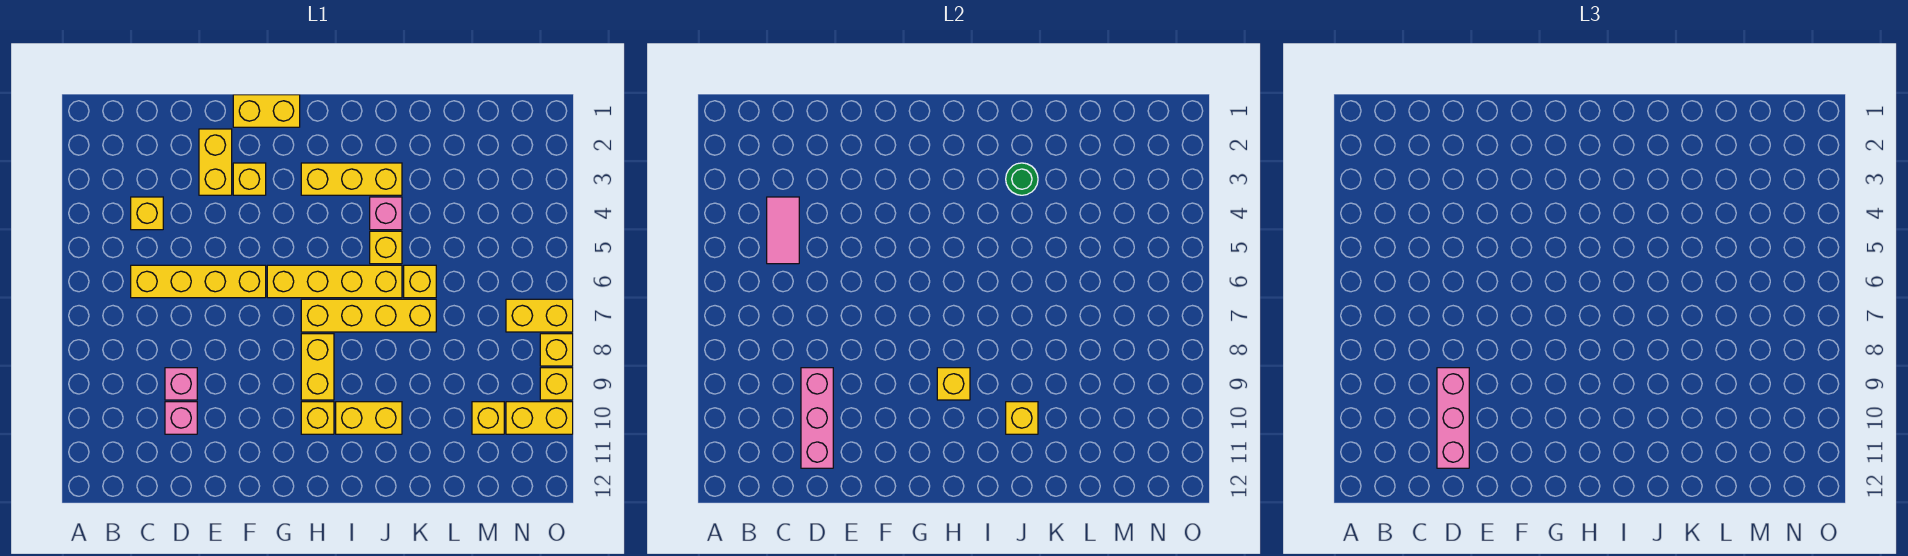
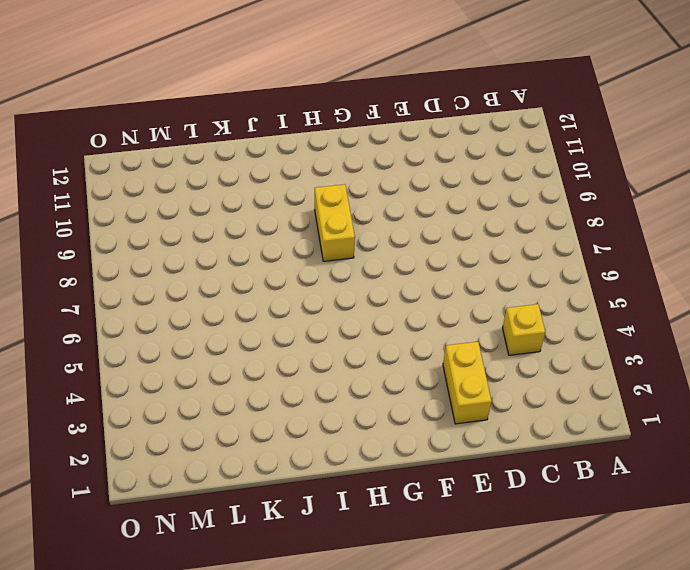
none -> yellow 1x4 brick [131,265,266,298]
none -> pink 1x1 brick [165,368,197,400]
none -> pink 1x1 brick [165,402,197,434]

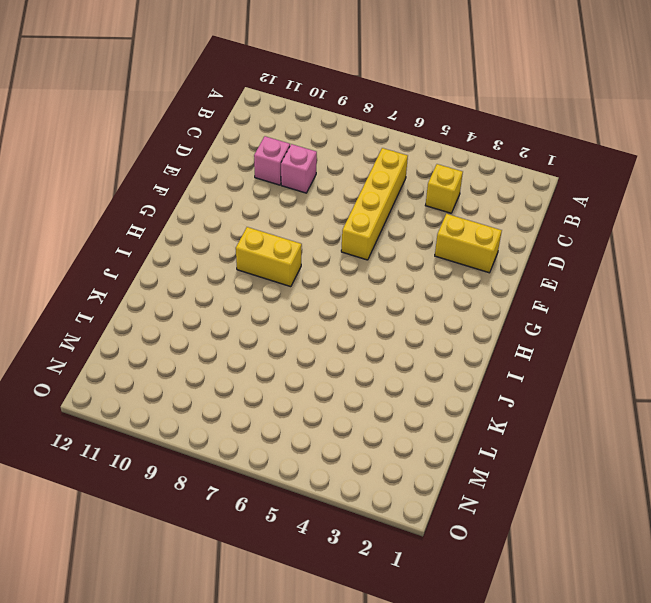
none -> yellow 1x2 brick [233,95,300,127]
none -> yellow 1x1 brick [233,163,266,195]
none -> yellow 1x4 brick [267,265,402,298]

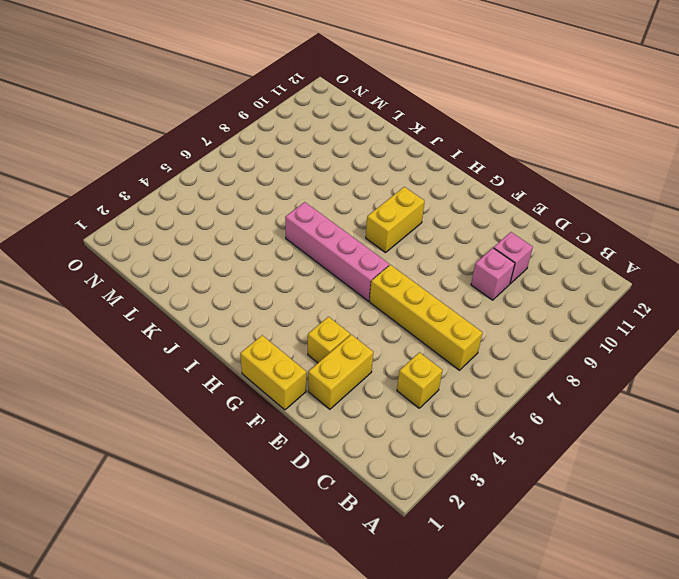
pink 1x4 brick [285,202,389,301] -> yellow 1x4 brick [267,265,402,298]
none -> yellow 1x3 brick [301,163,402,195]
none -> yellow 1x4 brick [301,299,436,332]
none -> yellow 1x1 brick [301,402,334,434]

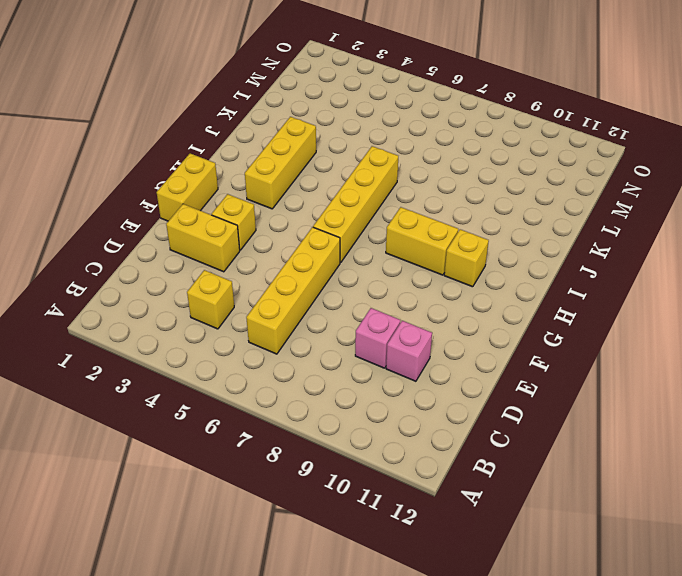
none -> yellow 1x4 brick [301,299,436,332]
none -> yellow 1x2 brick [336,402,402,434]
none -> pink 1x1 brick [370,197,402,230]

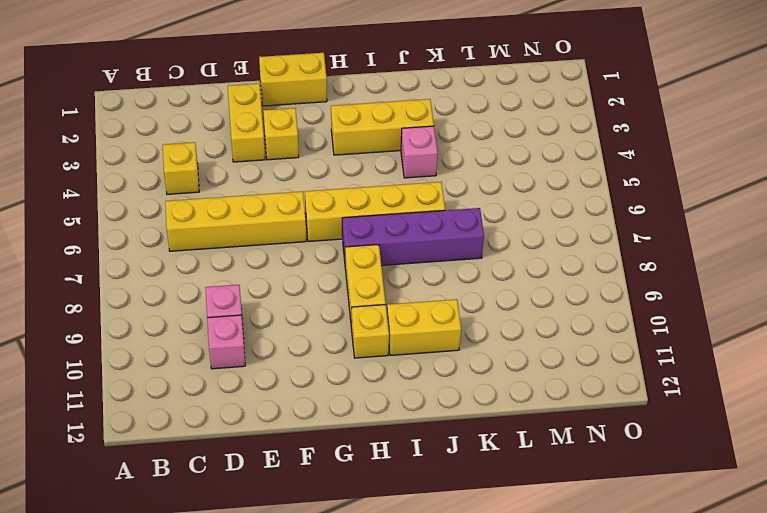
purple 1x4 brick [342,208,484,266] -> yellow 1x4 brick [301,299,436,332]
none -> yellow 1x1 brick [370,231,402,264]
none -> yellow 1x1 brick [404,265,436,298]
none -> yellow 1x1 brick [472,402,504,434]

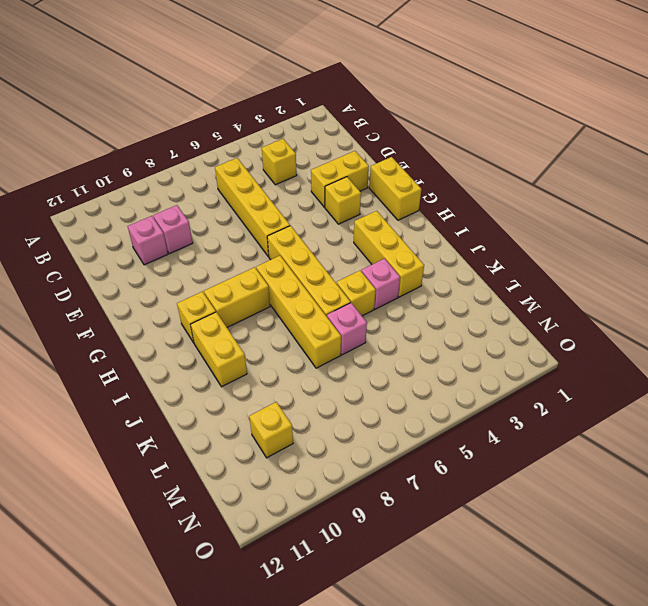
pink 1x1 brick [327,303,367,355] -> yellow 1x1 brick [404,265,436,298]
none -> yellow 1x2 brick [506,299,573,332]
none -> yellow 1x2 brick [506,402,573,434]
none -> yellow 1x1 brick [540,334,573,366]

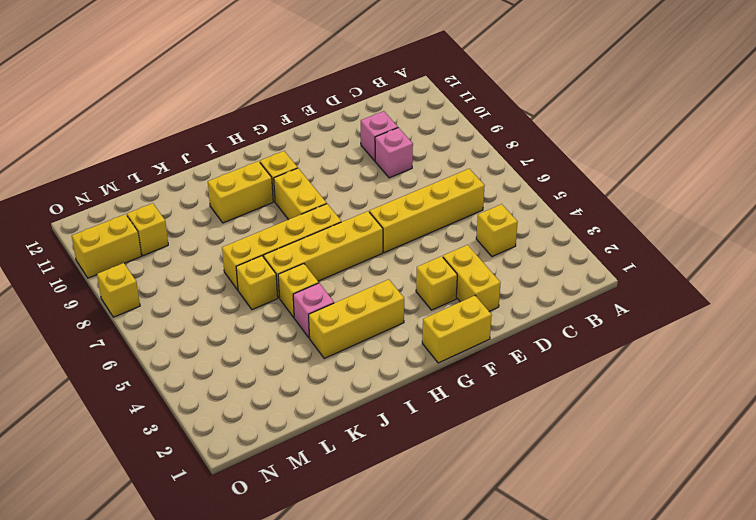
none -> yellow 1x2 brick [506,299,573,332]
none -> yellow 1x1 brick [540,368,573,400]
none -> pink 1x2 tile [767,197,799,264]

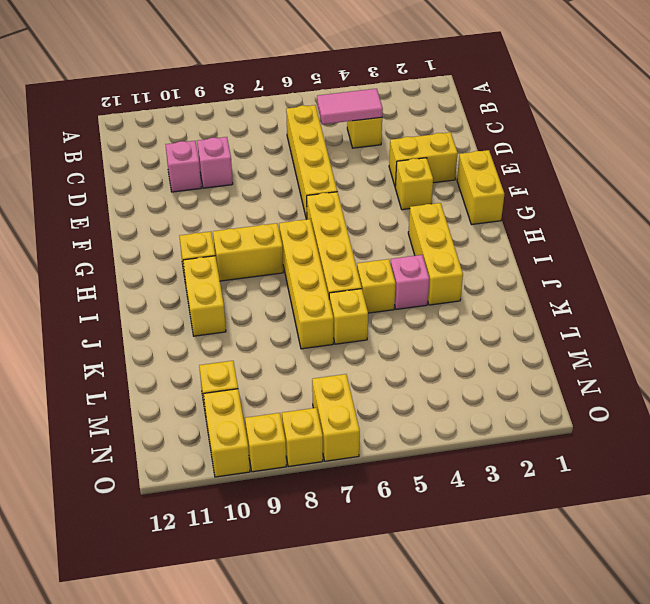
none -> pink 1x3 brick [801,368,833,468]
none -> yellow 1x1 brick [937,368,970,400]
none -> green 1x1 round brick [1006,163,1038,195]

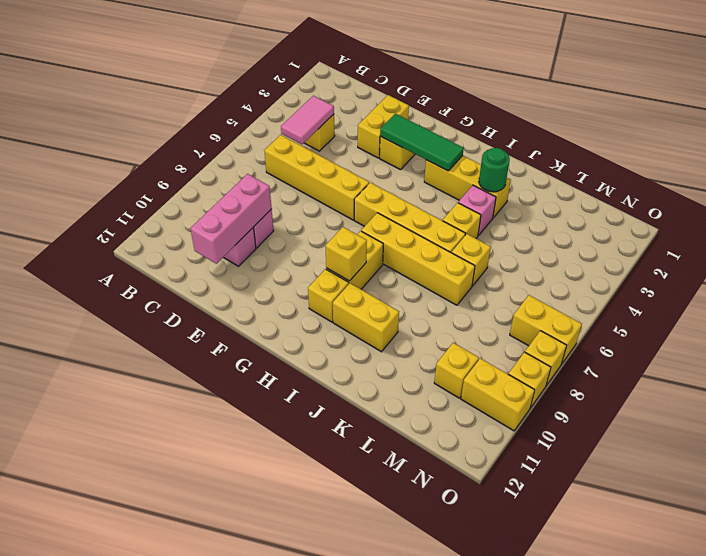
green 1x3 tile [380,114,464,171] -> none
none -> yellow 1x2 brick [233,95,300,127]
none -> yellow 1x1 brick [1006,402,1038,434]
none -> pink 1x3 brick [1437,368,1469,468]

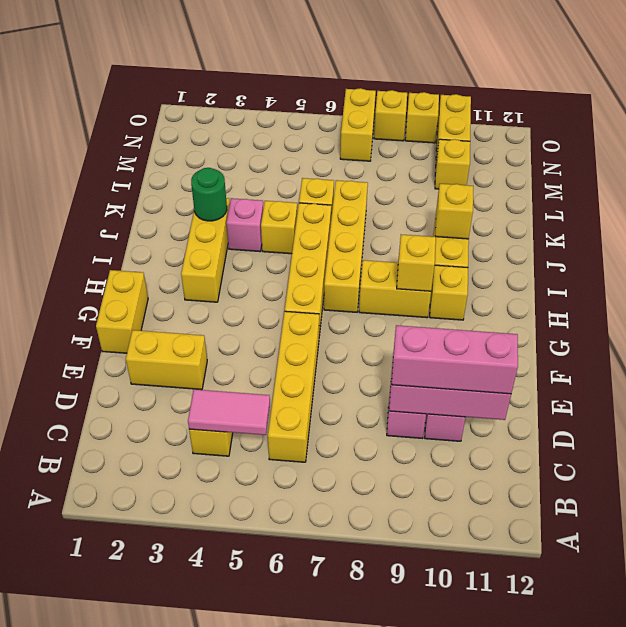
none -> yellow 1x1 brick [233,163,266,195]

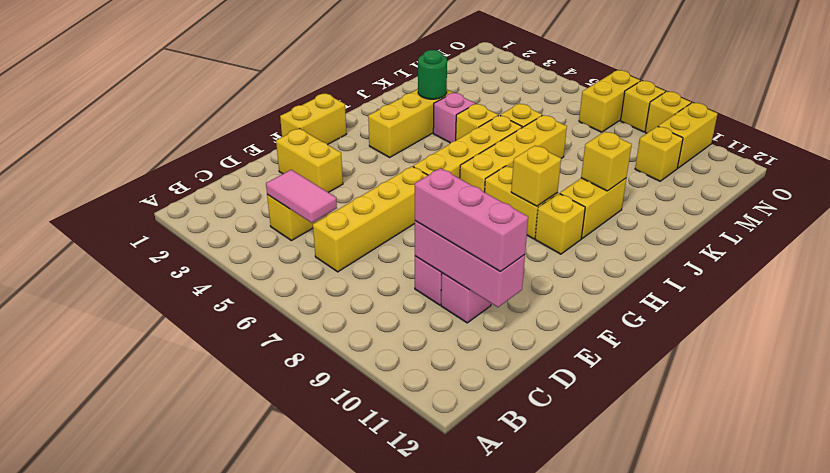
none -> yellow 1x1 brick [233,163,266,195]

